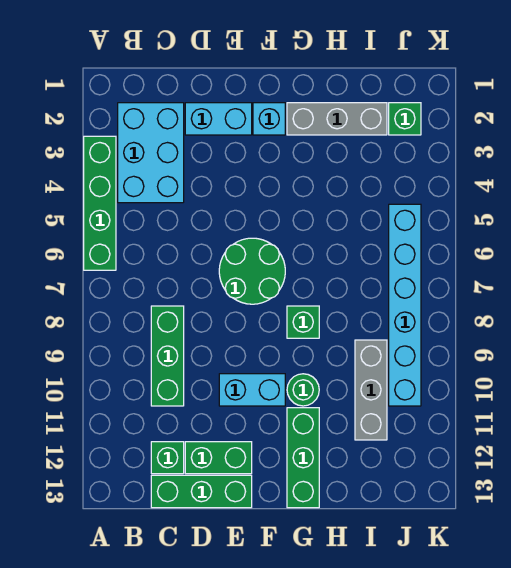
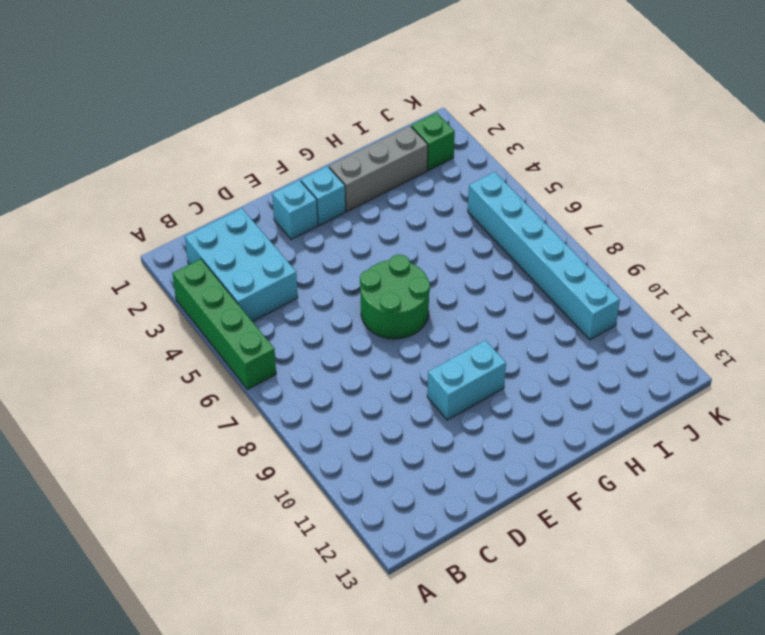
cyan 1x1 brick [272,180,318,240] -> cyan 1x2 brick [185,103,252,135]
none -> green 1x3 brick [151,306,184,406]
none -> green 1x1 brick [151,442,184,474]
none -> green 1x3 brick [151,475,252,508]

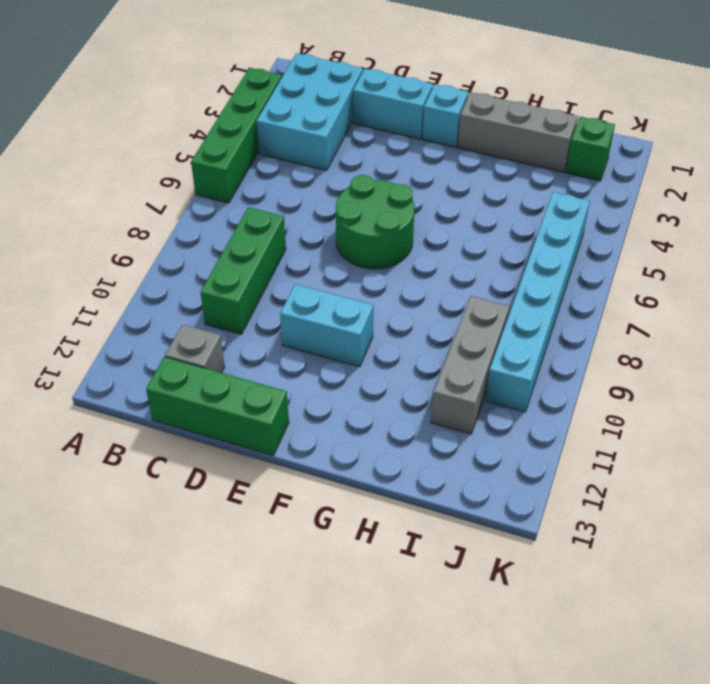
grey 1x1 brick [165,324,225,373] -> green 1x1 brick [151,442,184,474]
none -> green 1x2 brick [185,442,252,474]
none -> green 1x1 brick [287,306,319,338]
none -> green 1x1 round brick [287,374,319,406]

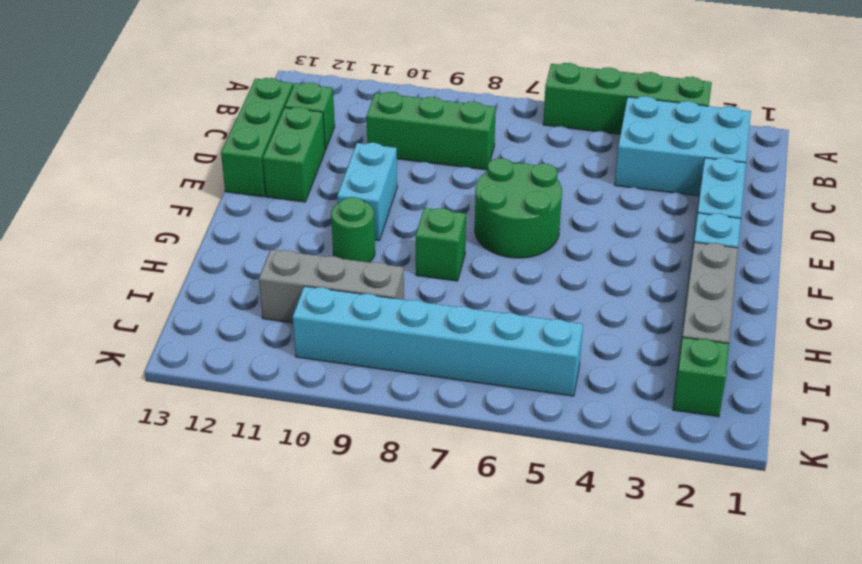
none -> green 1x3 brick [287,408,319,508]

